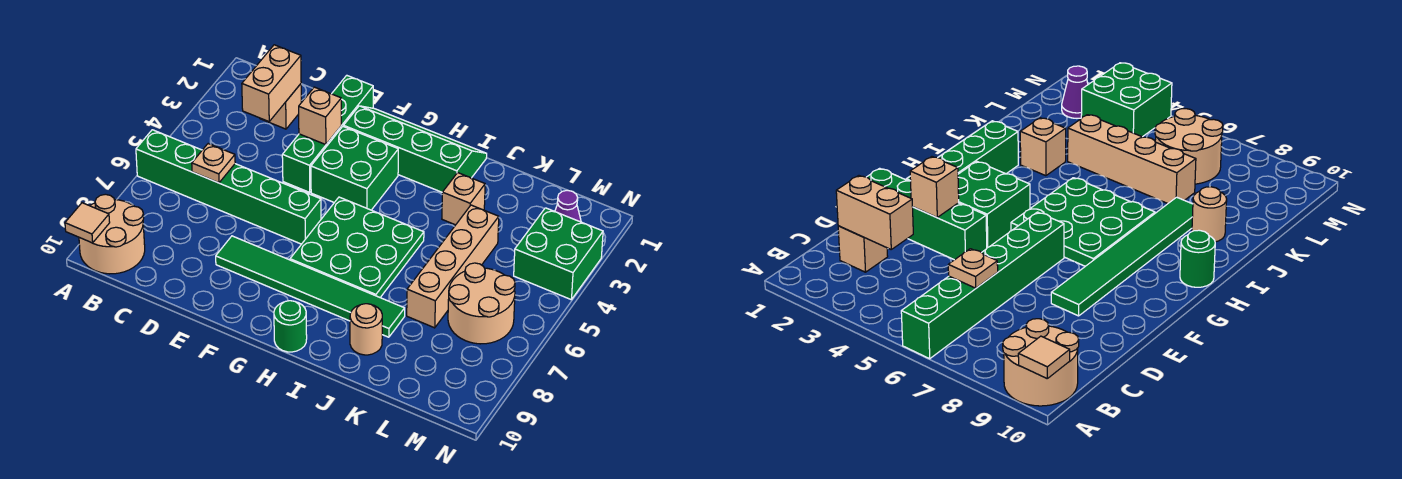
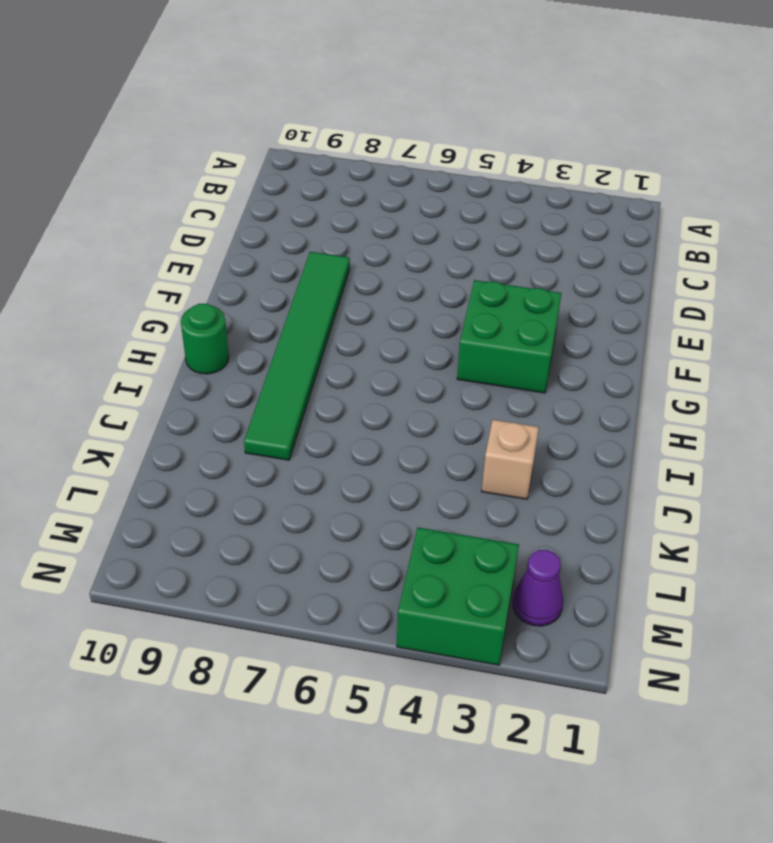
none -> green 1x6 brick [136,130,321,244]
none -> tan 2x2 round brick [79,194,145,274]
none -> tan 1x1 brick [260,84,301,129]

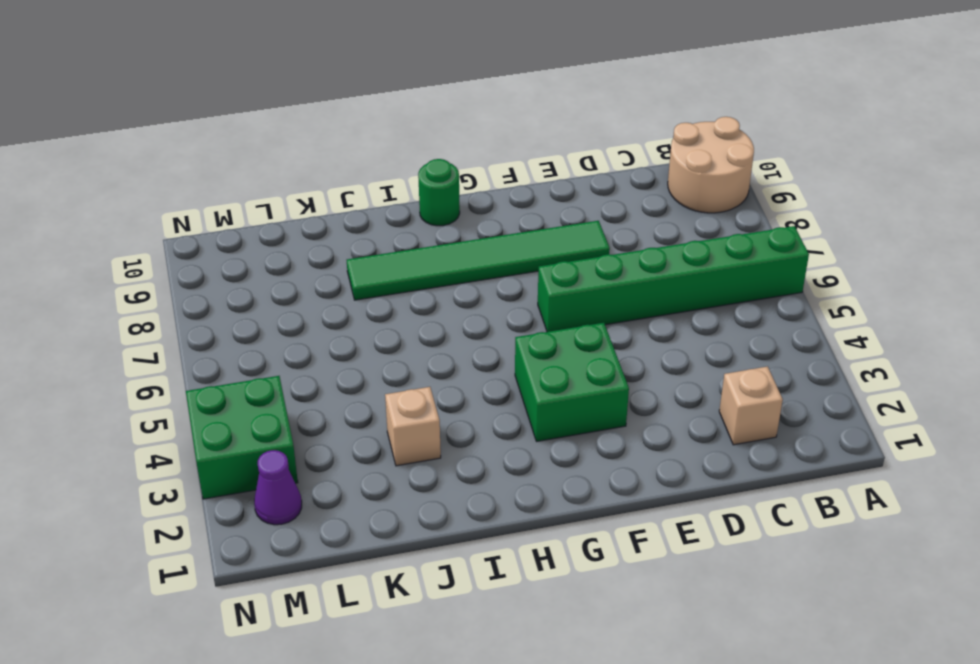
none -> green 1x4 brick [282,75,373,192]
none -> green 2x4 slope [344,106,487,192]
none -> green 3x3 plate [290,197,424,297]

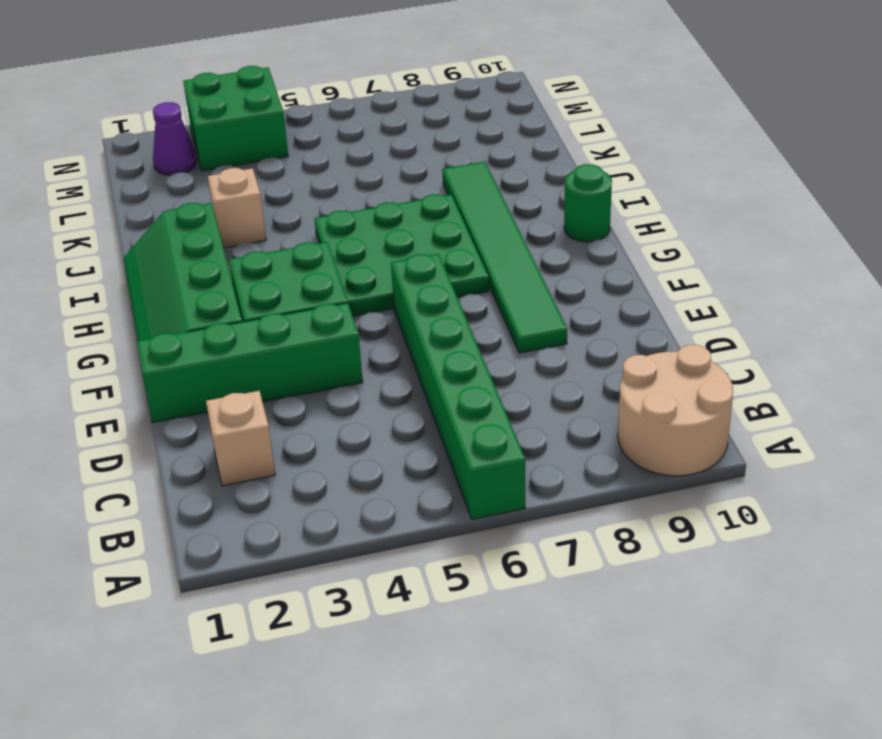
none -> tan 1x1 round brick [350,304,382,355]
none -> tan 1x4 brick [407,205,499,328]
none -> tan 2x2 round brick [448,263,515,344]

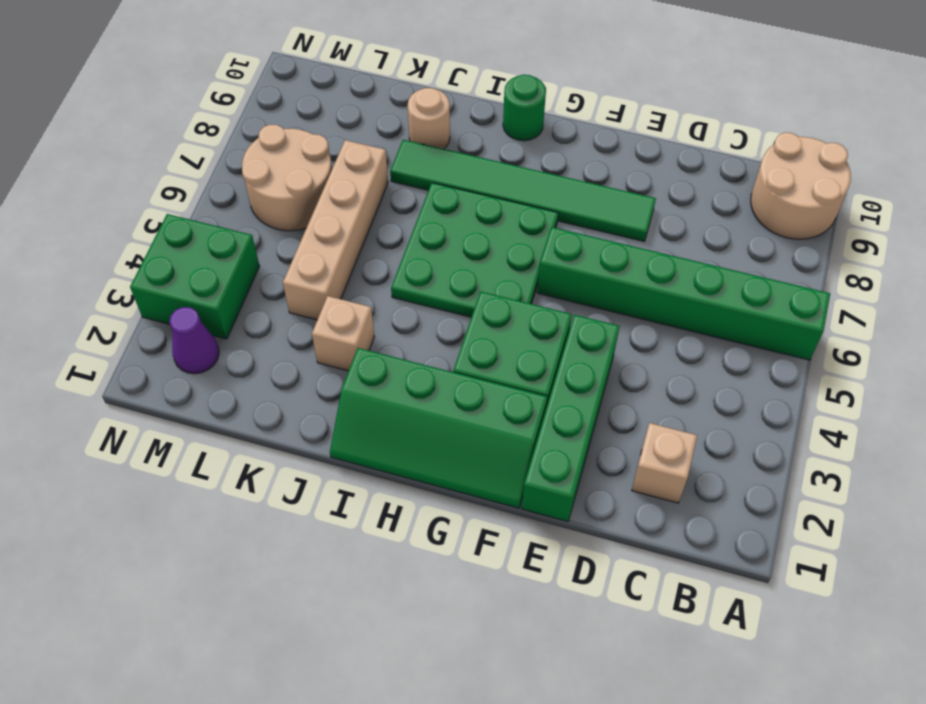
none -> tan 1x1 tile [65,203,110,243]
none -> tan 1x2 brick [242,45,301,121]
none -> tan 1x1 plate [192,144,235,183]

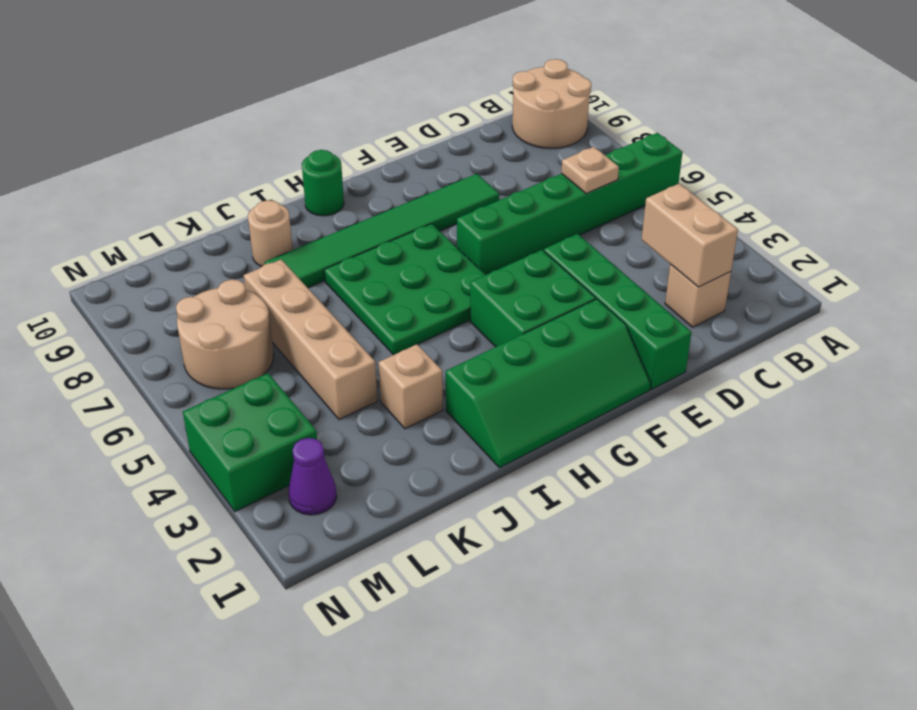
none -> tan 1x1 tile [65,203,110,243]
none -> tan 1x1 brick [299,87,341,145]

